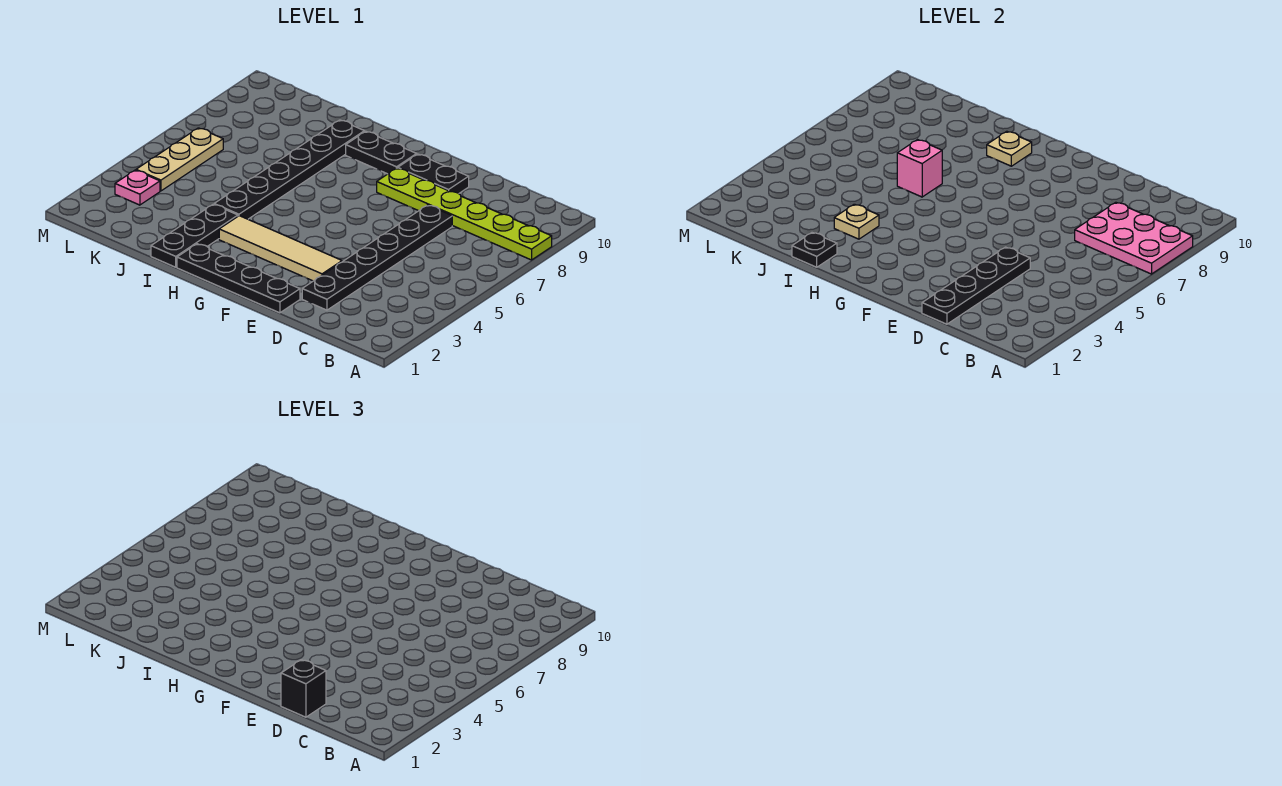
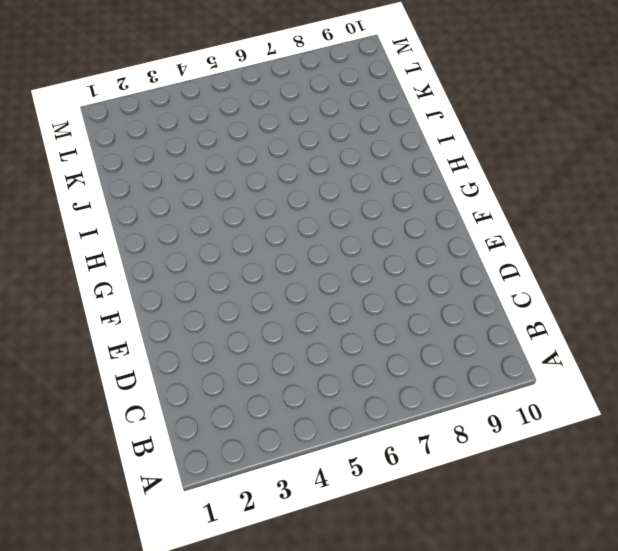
none -> lime 1x6 plate [377,168,552,260]
none -> black 1x6 plate [302,205,452,310]
none -> black 1x4 plate [177,244,300,313]

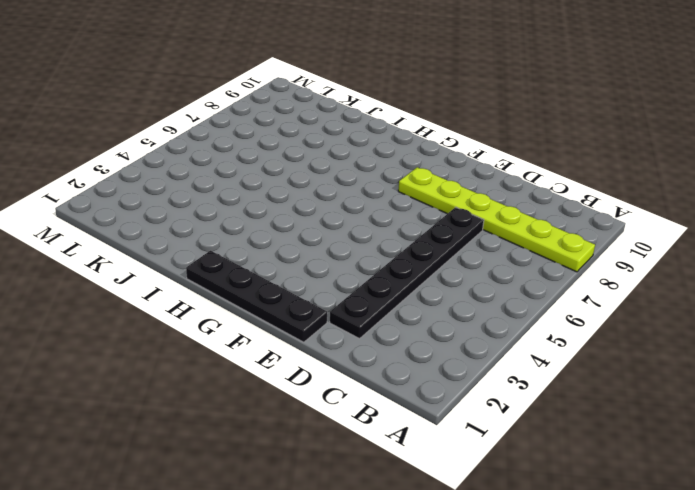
none -> tan 1x4 tile [219,216,342,281]
none -> black 1x2 plate [398,154,469,194]
none -> black 1x2 plate [346,131,417,174]

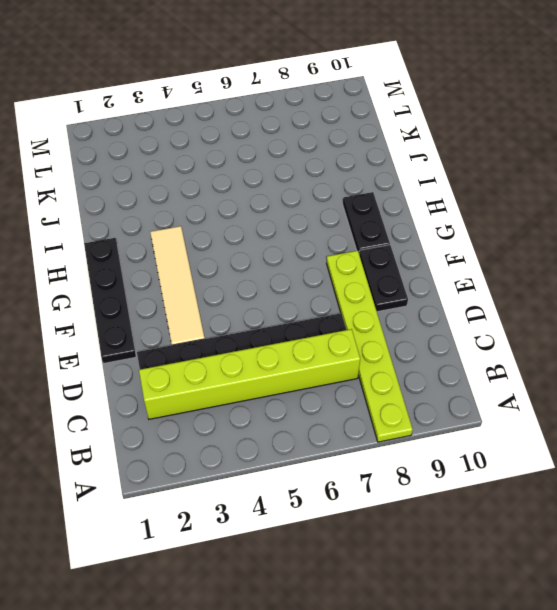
lime 1x6 brick [139,329,360,419] -> none
none -> black 1x3 plate [151,204,238,267]
none -> black 1x6 plate [214,120,365,219]
none -> pink 1x1 plate [115,170,160,205]

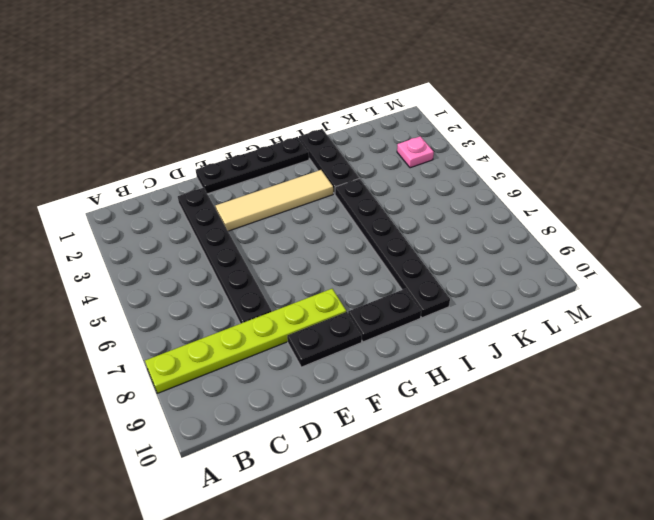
none -> tan 1x3 plate [136,128,223,191]
none -> pink 2x3 plate [1075,202,1193,274]
none -> black 1x4 plate [922,247,1030,324]

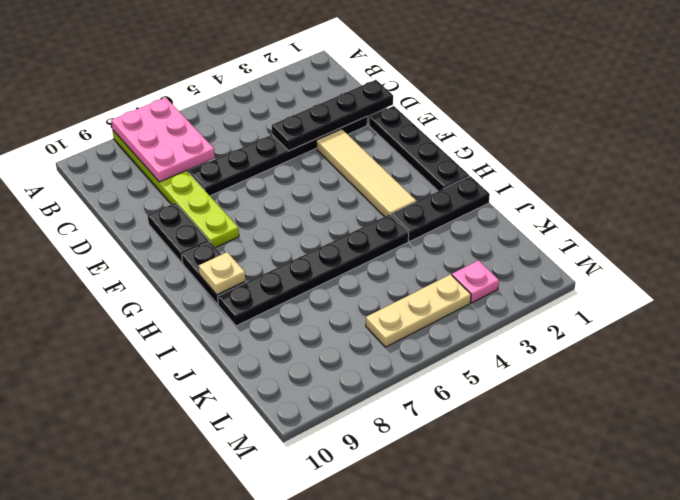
none -> black 1x1 plate [792,233,837,267]
none -> tan 1x1 plate [834,204,879,239]
none -> pink 1x1 brick [897,140,942,197]

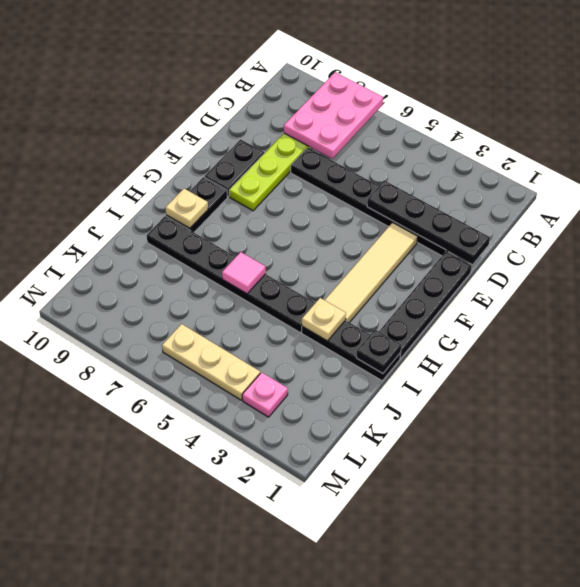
pink 1x1 tile [222,252,266,294] -> pink 1x1 brick [897,140,942,197]
none -> black 1x1 brick [281,660,326,717]

